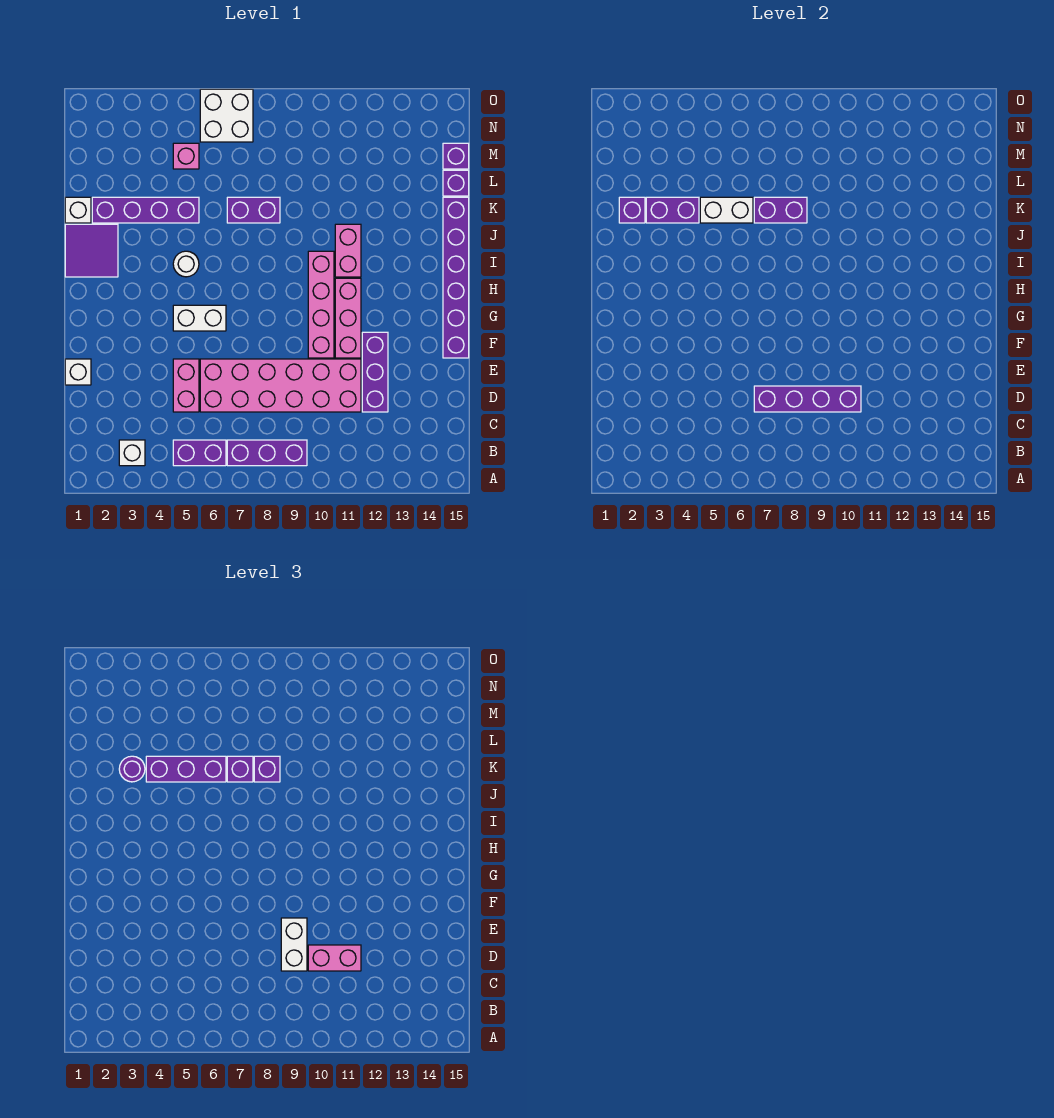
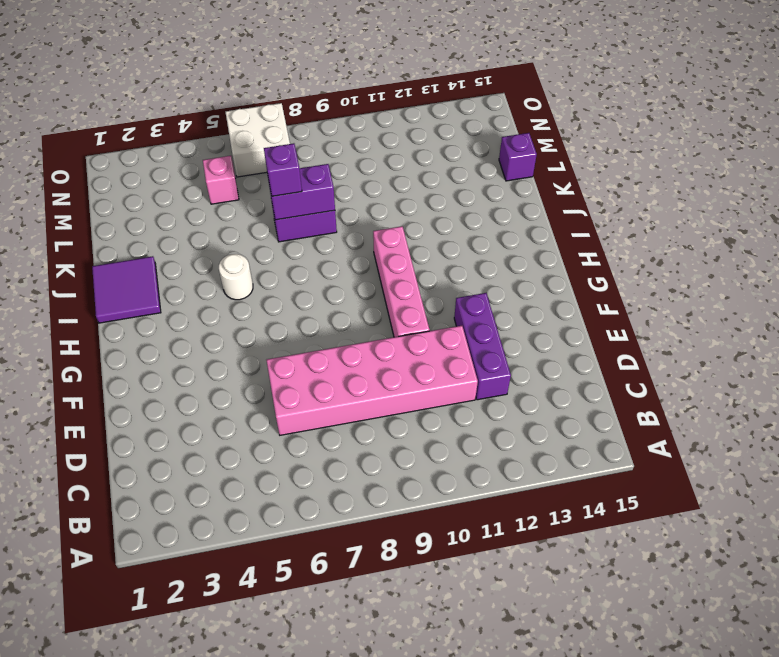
none -> white 1x1 brick [119,440,145,466]
none -> purple 1x2 brick [173,440,226,466]
none -> purple 1x3 brick [227,440,307,466]
none -> pink 1x2 brick [173,359,199,412]

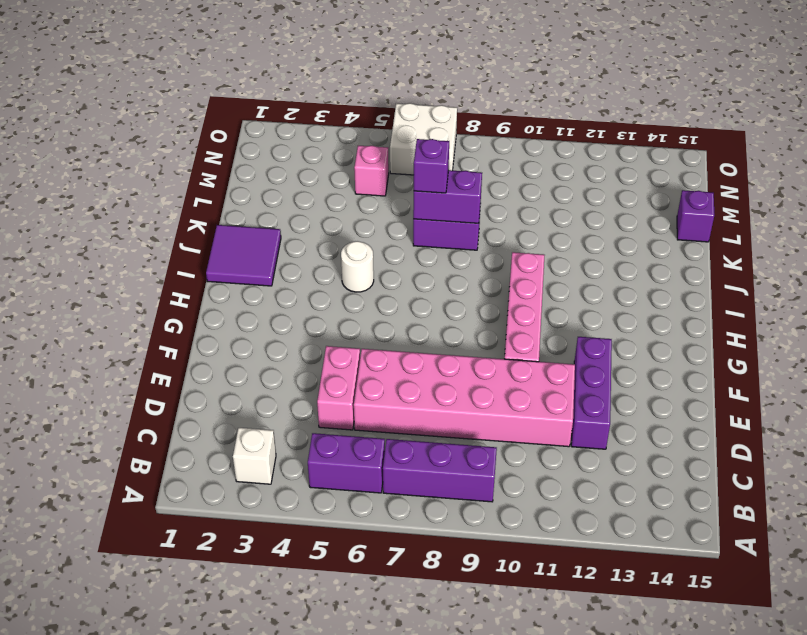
none -> white 1x1 brick [65,359,91,385]
none -> pink 1x3 brick [335,278,361,358]
none -> purple 1x6 brick [443,197,469,358]
none -> white 1x2 brick [173,305,226,331]

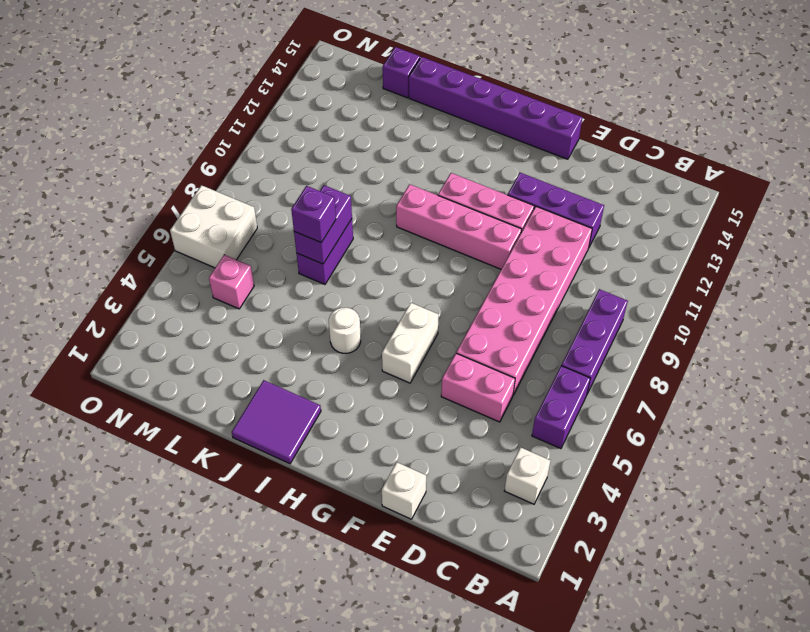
none -> pink 1x2 brick [335,224,361,277]
none -> white 1x1 brick [65,197,91,223]
none -> purple 1x4 brick [92,197,199,223]
none -> purple 1x1 brick [443,143,469,169]

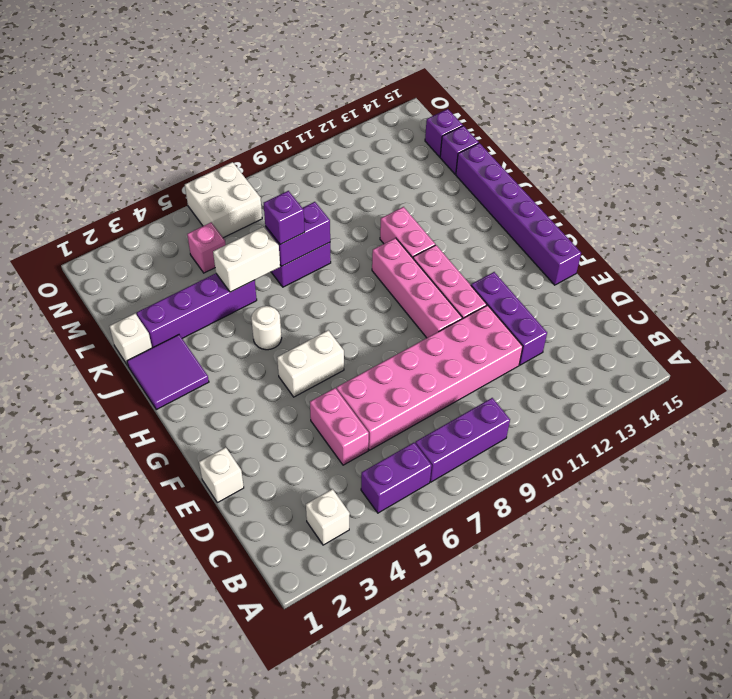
none -> purple 1x4 brick [754,386,861,412]
none -> purple 1x1 brick [619,197,645,223]
none -> purple 1x2 brick [646,197,699,223]
none -> white 1x2 brick [281,918,307,971]

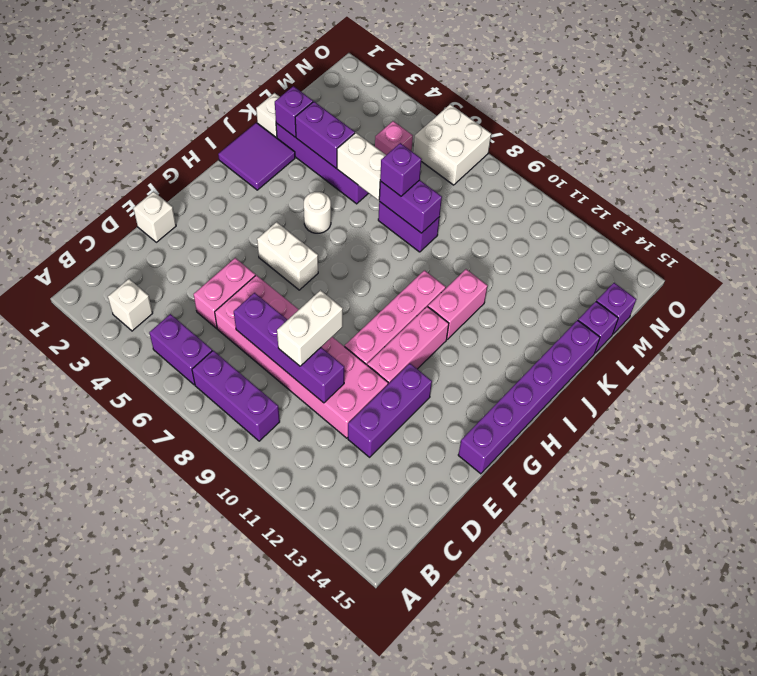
none -> pink 1x2 brick [308,945,361,971]
none -> purple 1x1 round brick [119,756,145,782]
none -> purple 1x3 brick [146,756,226,782]
none -> purple 1x1 brick [254,756,280,782]

